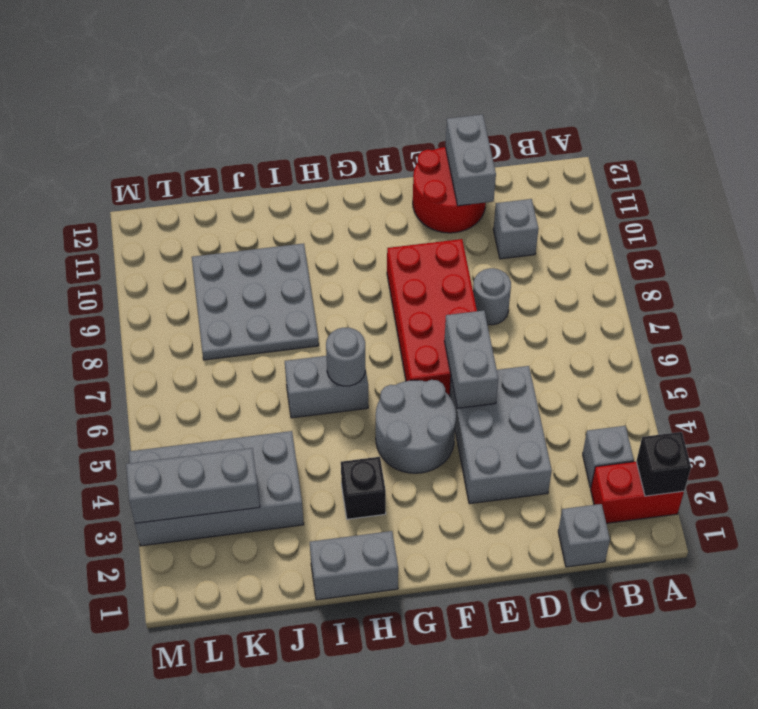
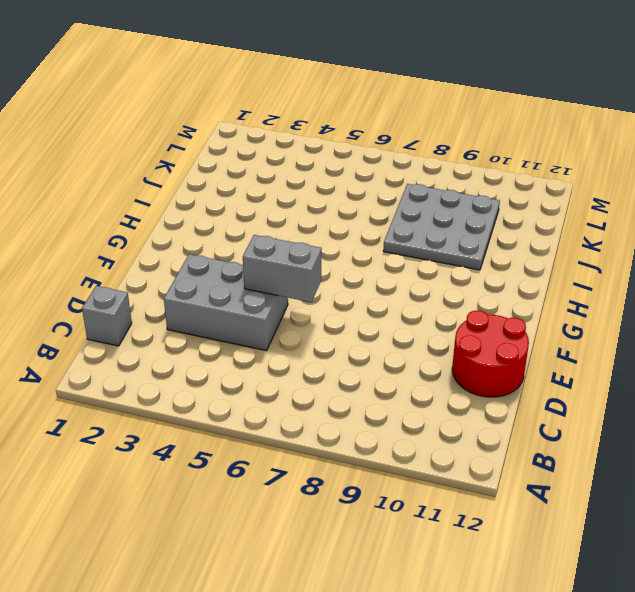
none -> red 1x2 brick [591,462,684,523]
none -> grey 1x1 brick [583,426,634,488]
none -> grey 1x1 brick [493,199,539,259]

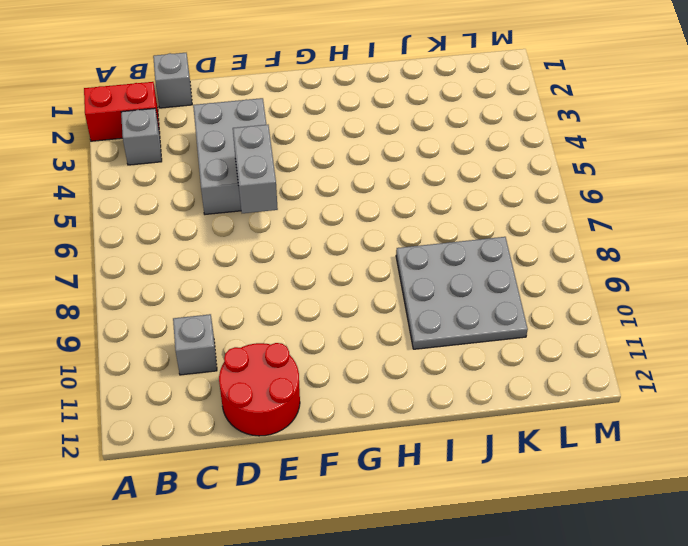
none -> grey 1x1 round brick [473,268,511,325]
none -> red 2x4 brick [387,239,477,396]
none -> grey 2x2 round brick [376,380,456,473]

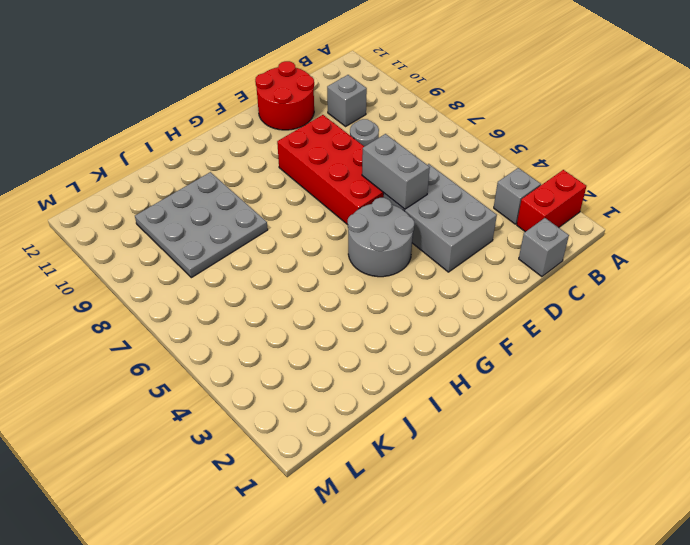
none -> grey 1x2 brick [310,531,398,600]
none -> black 1x1 brick [341,457,386,519]
none -> grey 1x2 brick [285,356,368,418]

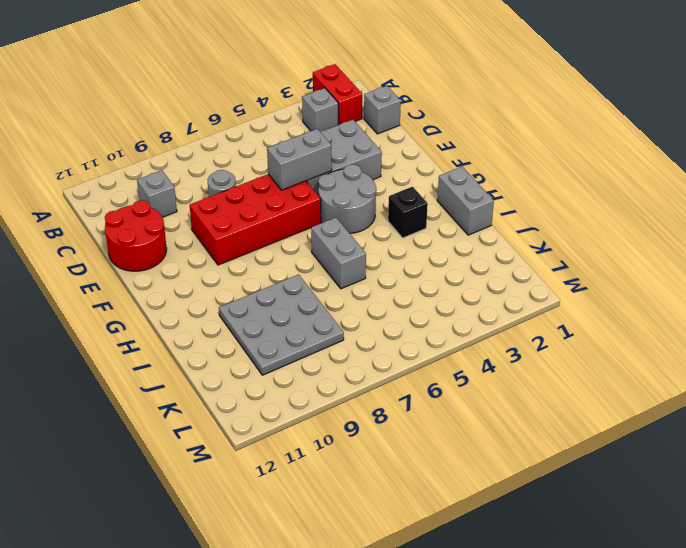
none -> grey 2x4 brick [129,431,304,546]
none -> black 1x1 brick [636,432,691,496]
none -> grey 1x2 brick [446,114,496,206]

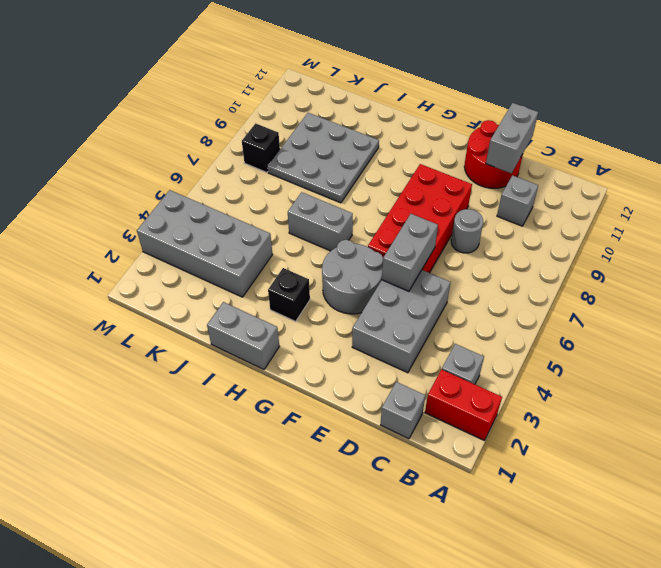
black 1x1 brick [242,123,280,172] -> black 1x1 brick moved to [636,432,691,496]
none -> grey 1x1 round brick [326,328,365,386]
none -> grey 1x3 brick [126,448,260,523]

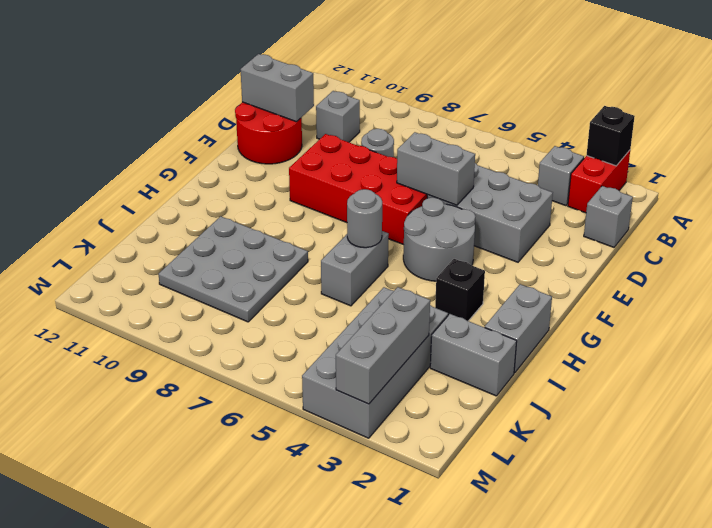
grey 1x2 brick [430,314,517,396] -> none

